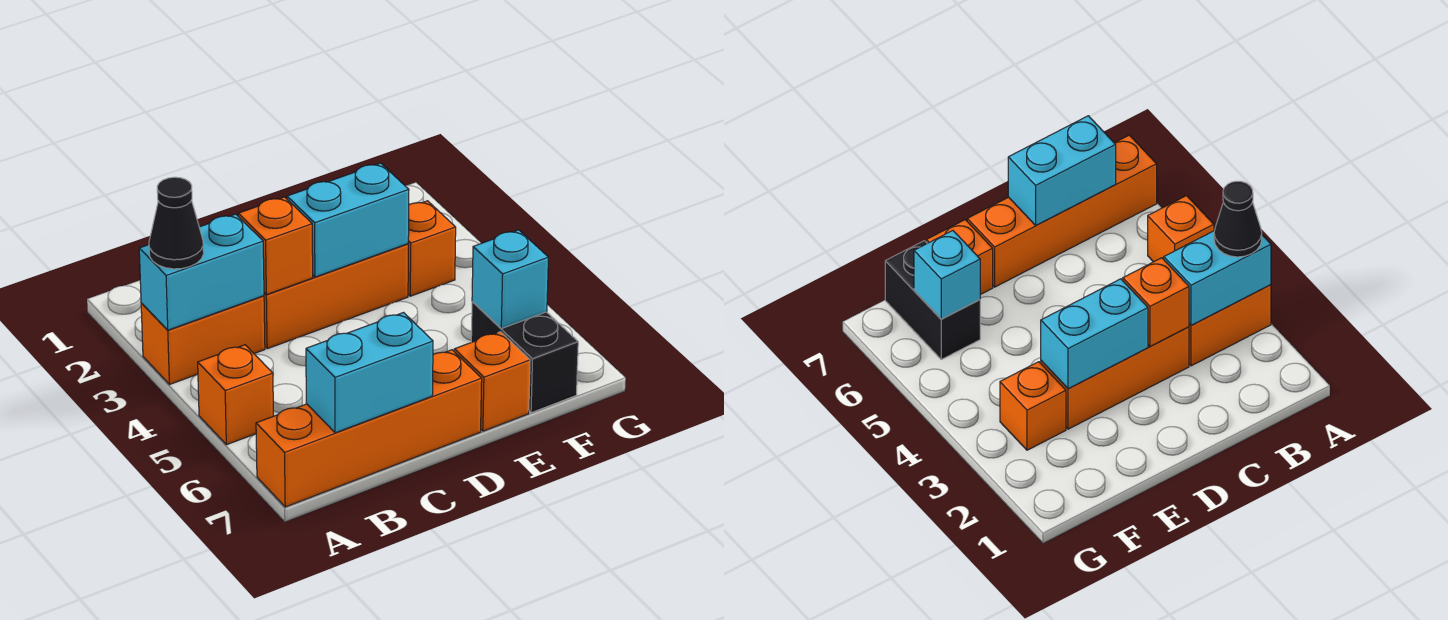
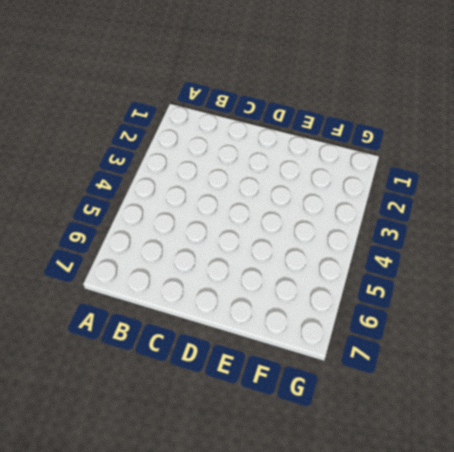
none -> orange 1x2 brick [141,296,265,385]
none -> orange 1x1 brick [198,345,273,445]
none -> orange 1x4 brick [256,350,482,507]

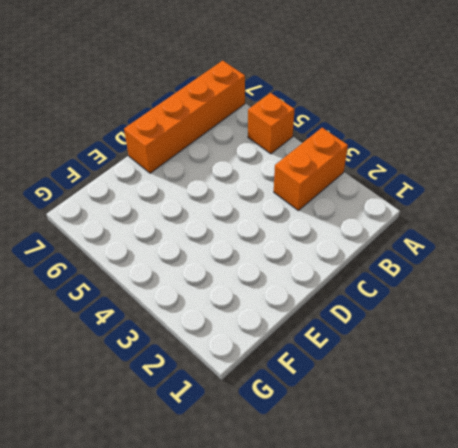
none -> orange 1x3 brick [264,244,408,349]
none -> orange 1x1 brick [454,332,530,431]
none -> orange 1x1 brick [408,201,456,296]

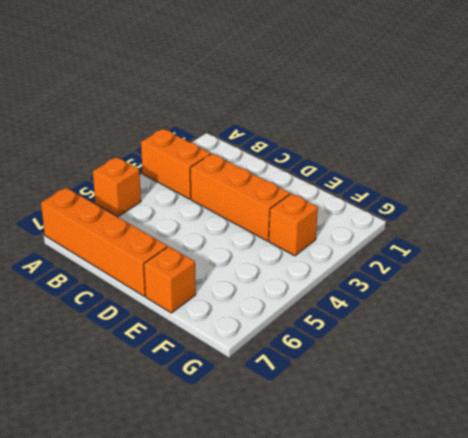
none -> black 1x2 brick [471,301,578,413]
none -> cyan 1x2 brick [139,214,264,330]
none -> cyan 1x2 brick [306,313,433,433]

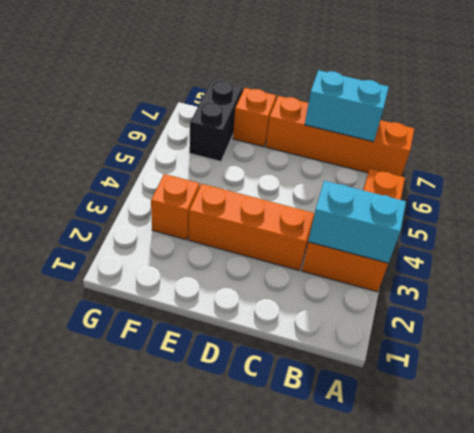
none -> orange 1x1 brick [238,197,313,295]
none -> cyan 1x2 brick [287,163,409,277]
none -> cyan 1x1 brick [472,230,548,329]

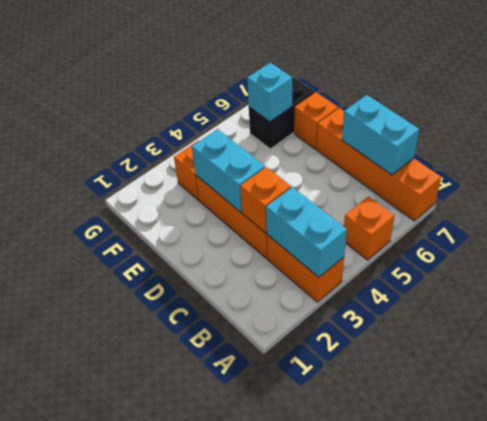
none -> black 1x1 cone [149,177,204,269]

